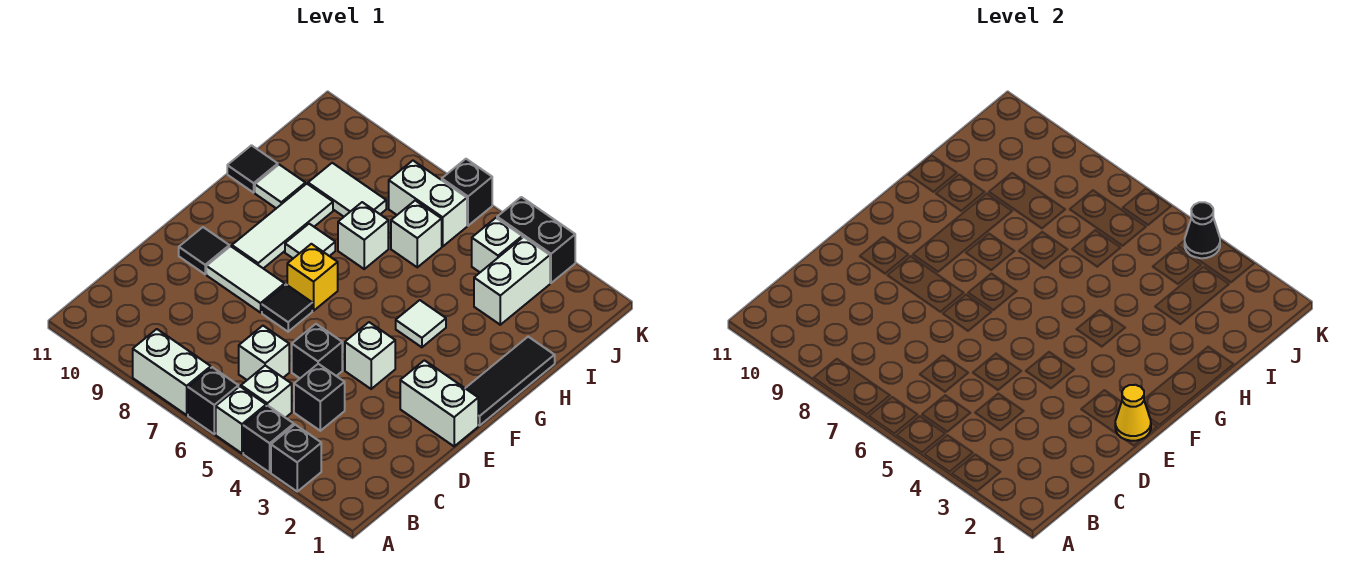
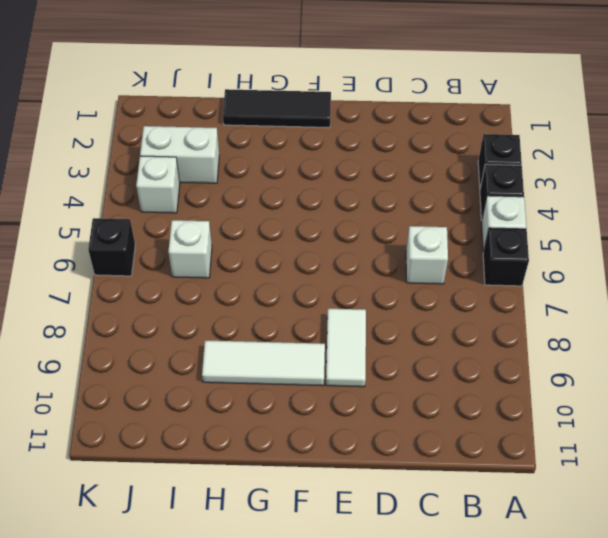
none -> white 1x2 brick [133,329,211,415]
none -> white 1x1 brick [241,366,292,418]
none -> black 1x1 brick [294,364,345,431]
none -> black 1x1 brick [292,324,342,378]

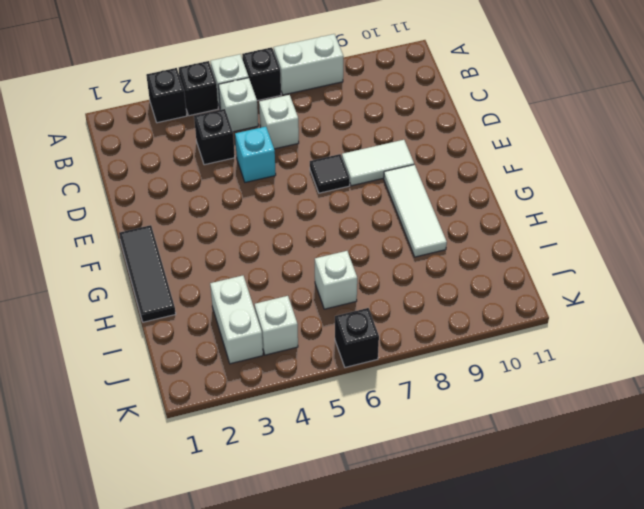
cyan 1x1 brick [235,127,276,182] -> black 1x1 brick [292,324,342,378]
none -> white 1x2 brick [400,360,478,446]
none -> white 1x1 brick [345,322,395,389]
none -> black 1x1 tile [179,227,229,274]
none -> yellow 1x1 brick [287,244,338,311]

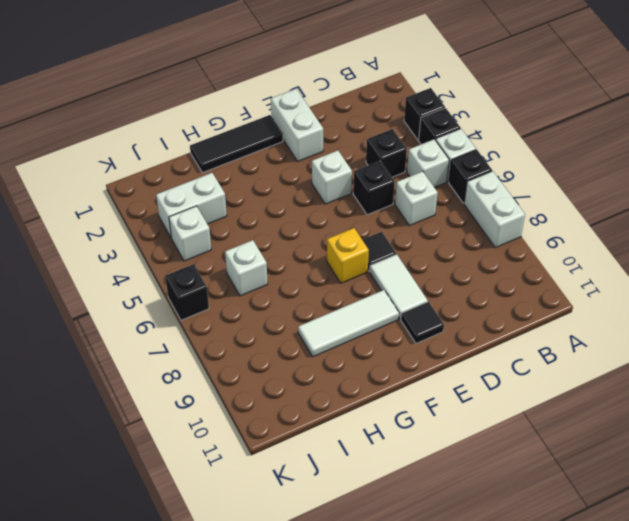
none -> white 1x1 tile [396,300,446,347]
none -> white 1x1 tile [285,224,335,258]
none -> white 1x1 brick [338,202,388,269]
none -> white 1x1 tile [255,165,305,208]

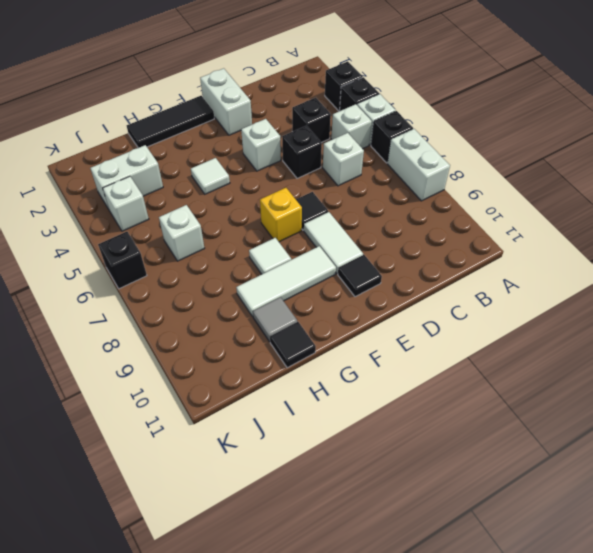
grey 1x1 tile [253,297,297,342] -> white 1x1 tile [255,165,305,208]
none -> white 1x1 brick [338,202,388,269]
none -> white 1x2 tile [308,163,386,217]
none -> white 1x2 brick [389,161,467,246]
none -> black 1x2 brick [497,197,575,283]

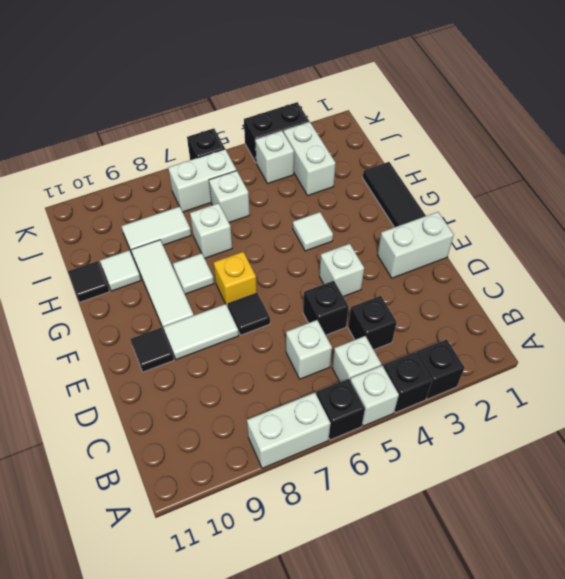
none -> yellow 1x1 cone [1115,385,1151,441]
none -> black 1x1 cone [1185,202,1220,258]

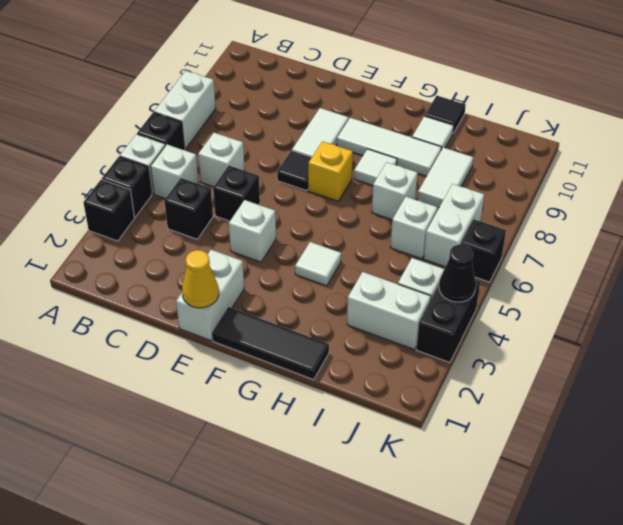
none -> black 1x1 tile [179,227,229,274]

